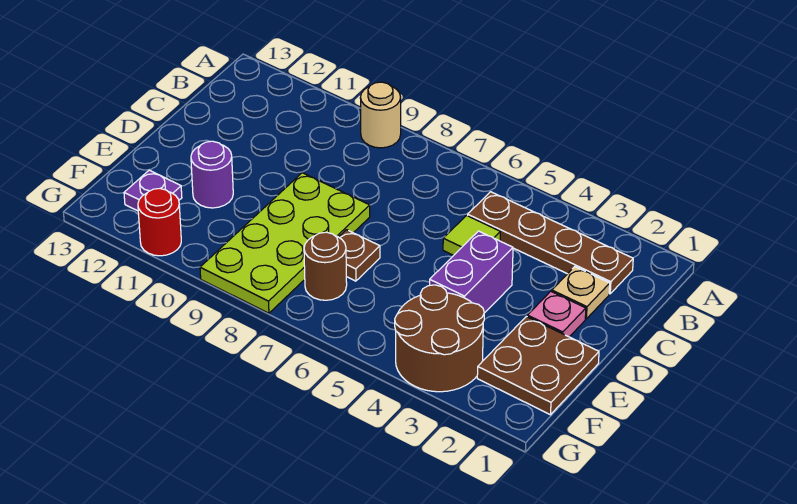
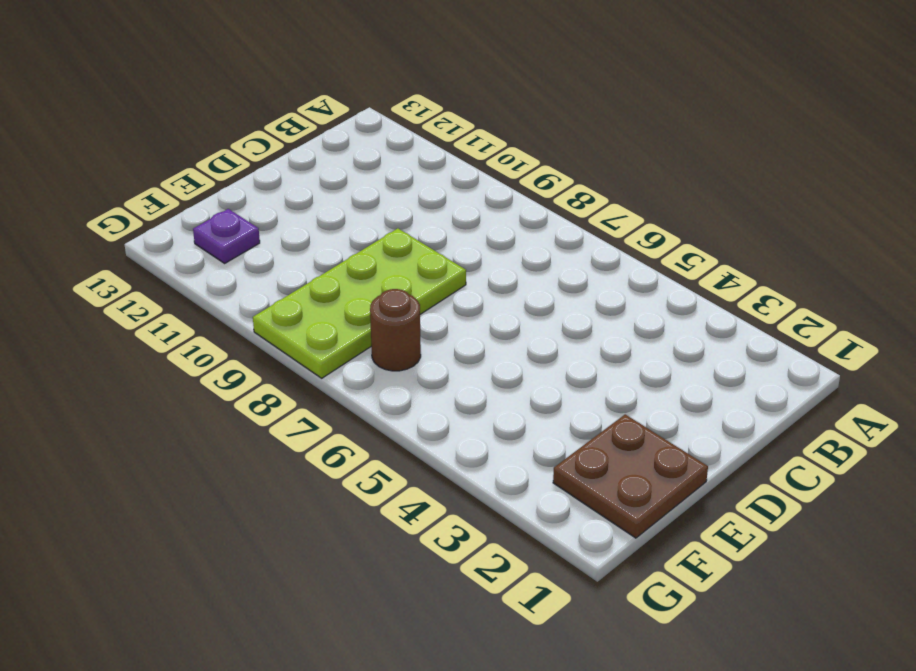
none -> tan 1x1 round brick [361,82,401,148]
none -> brown 1x4 plate [468,192,633,294]
none -> tan 1x1 plate [552,267,610,319]

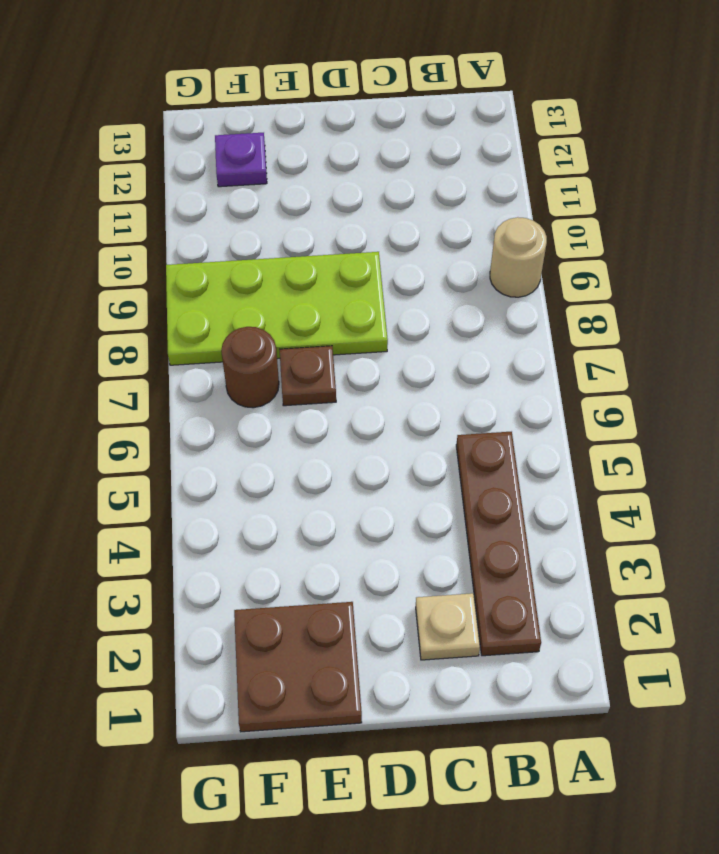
none -> lime 1x1 tile [443,216,500,255]
none -> pink 1x1 plate [527,291,586,337]
none -> purple 1x2 brick [430,231,513,313]

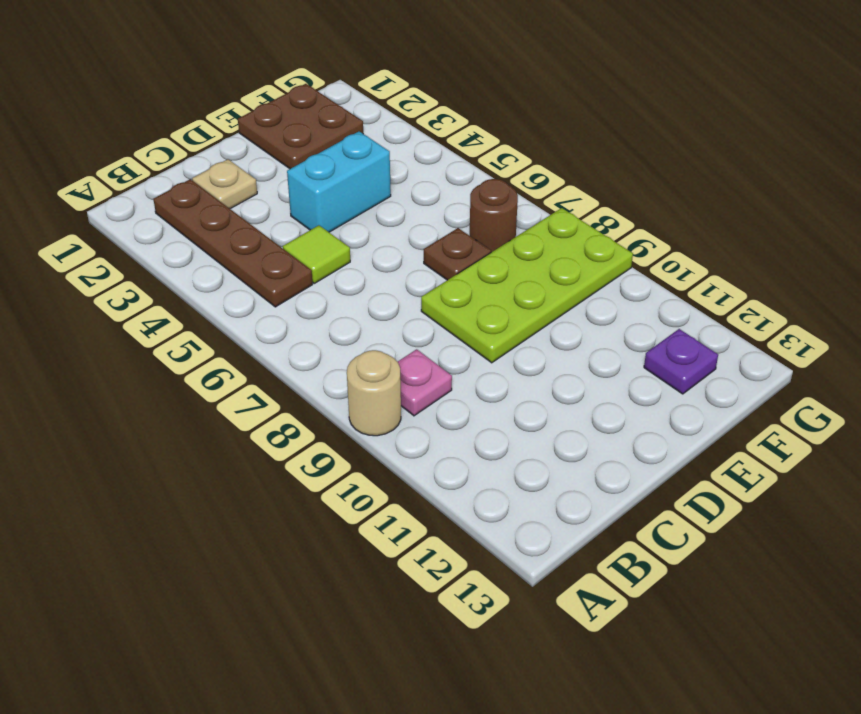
pink 1x1 plate [398,349,452,416] -> pink 1x1 plate moved to [527,291,586,337]
cyan 1x2 brick [287,131,391,232] -> purple 1x2 brick [430,231,513,313]
none -> purple 1x1 round brick [191,141,233,208]
none -> brown 2x2 round brick [395,285,484,392]
none -> red 1x1 round brick [138,188,181,256]

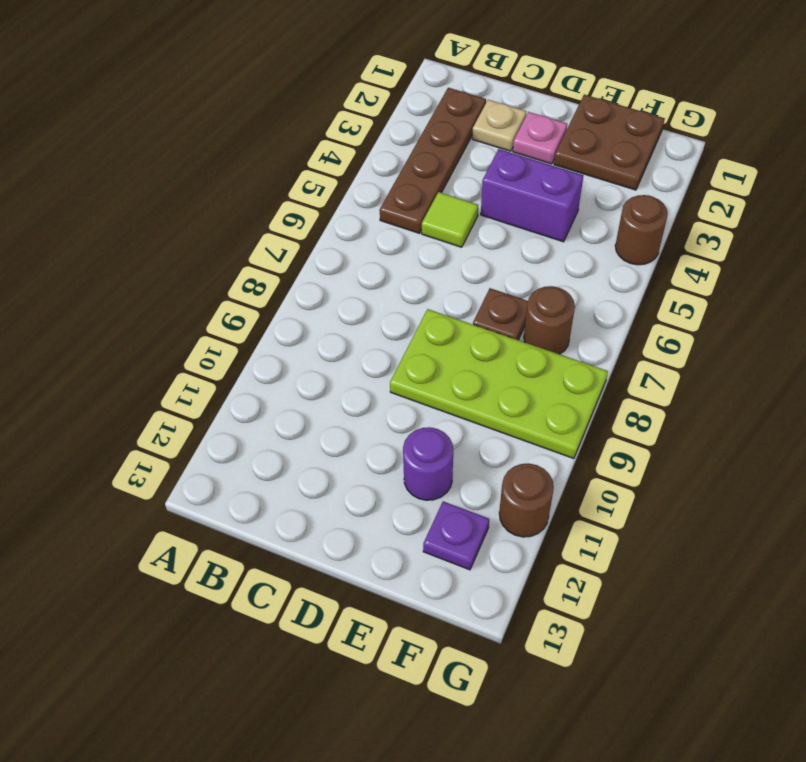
brown 1x1 round brick [615,195,668,265] -> brown 2x2 round brick [395,285,484,392]
brown 1x1 round brick [499,463,554,537] -> red 1x1 round brick [138,188,181,256]
none -> tan 1x1 round brick [361,82,401,148]

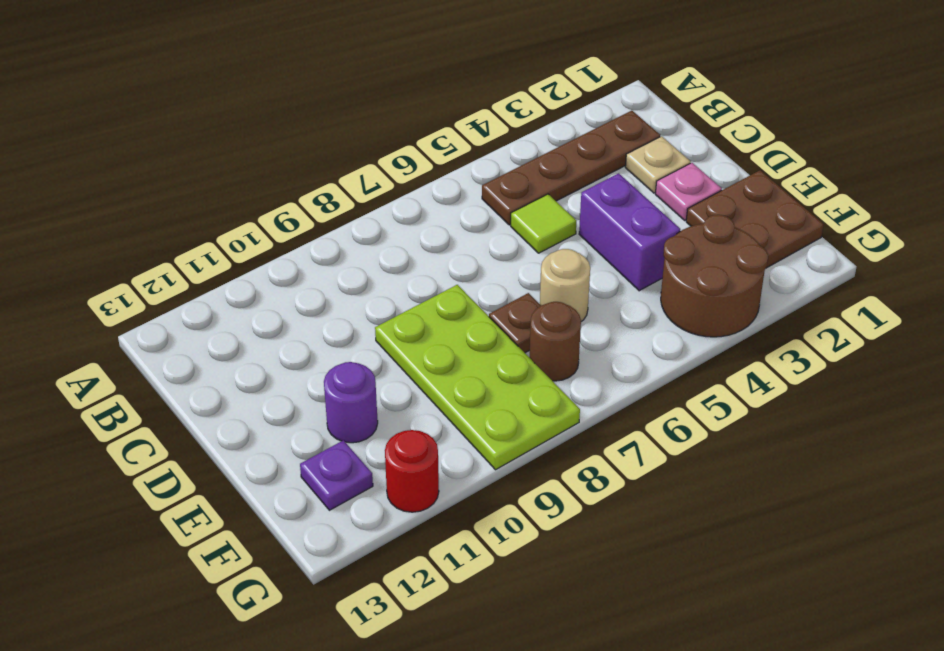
tan 1x1 round brick [540,249,590,322] -> tan 1x1 round brick moved to [361,82,401,148]

